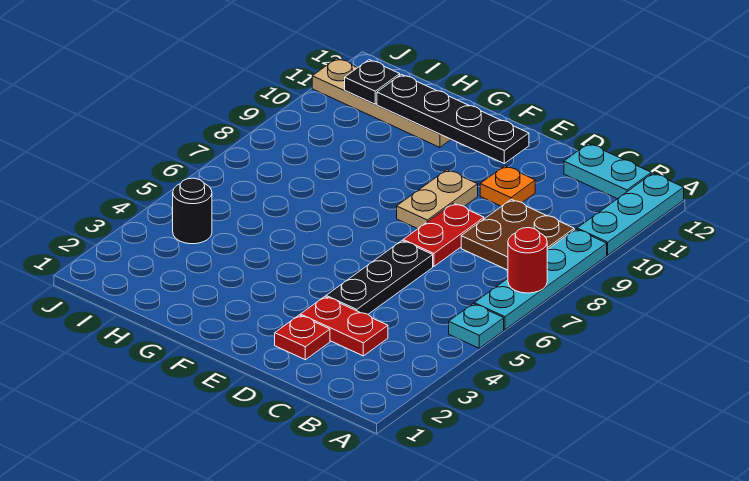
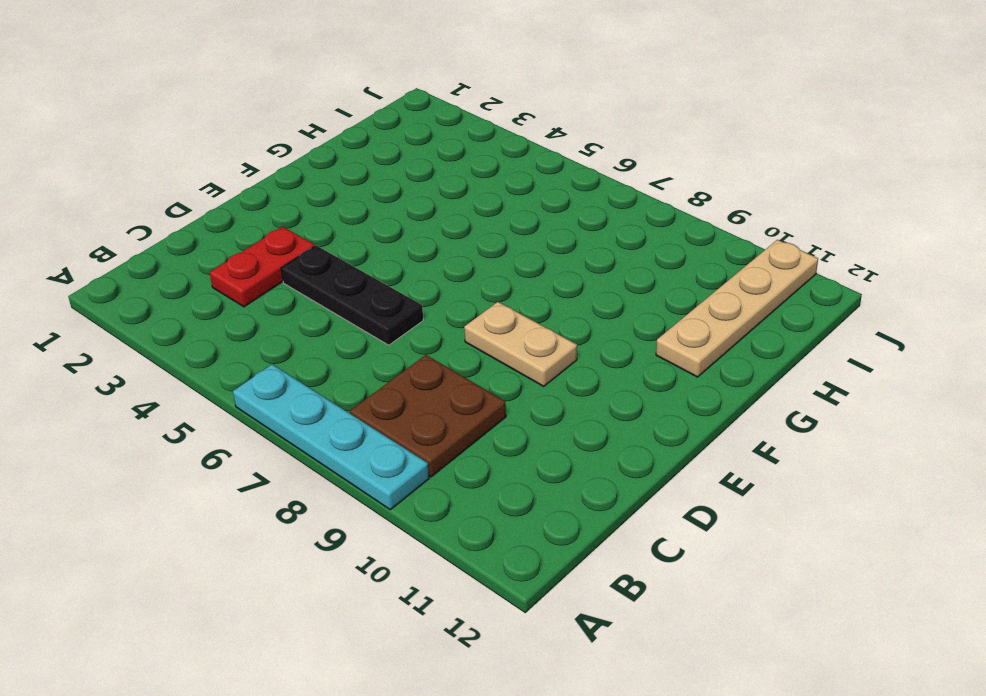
none -> cyan 1x1 plate [449,304,504,348]
none -> cyan 1x3 plate [577,173,684,255]
none -> cyan 1x2 plate [564,144,651,199]

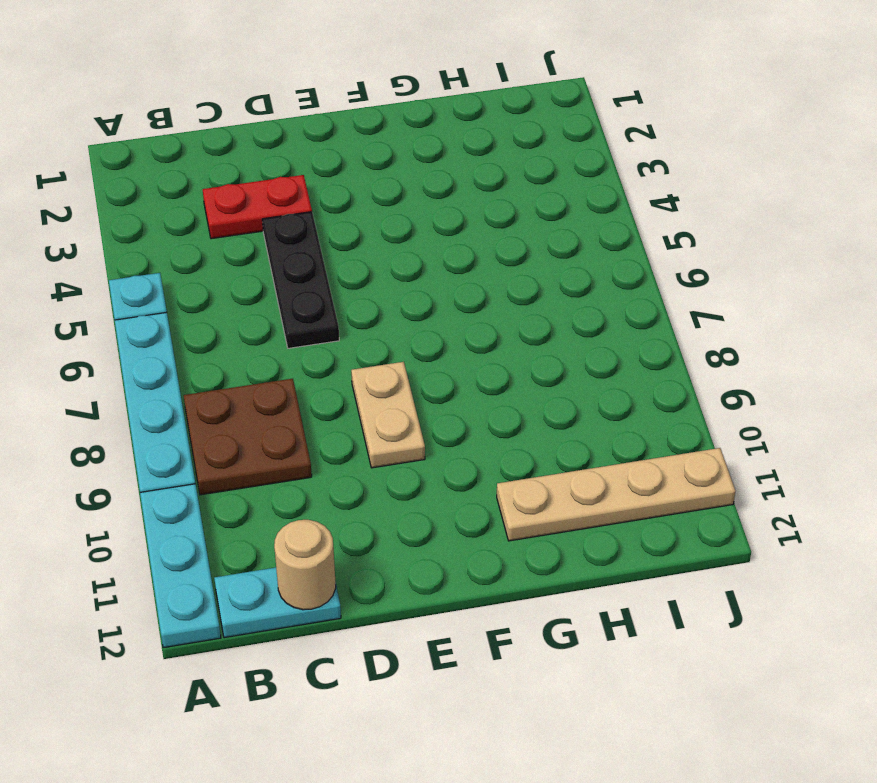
tan 1x1 round brick [274,520,336,610] -> none
none -> red 1x1 plate [275,315,330,360]
none -> red 1x2 plate [403,203,484,266]
none -> orange 1x1 plate [480,166,535,206]

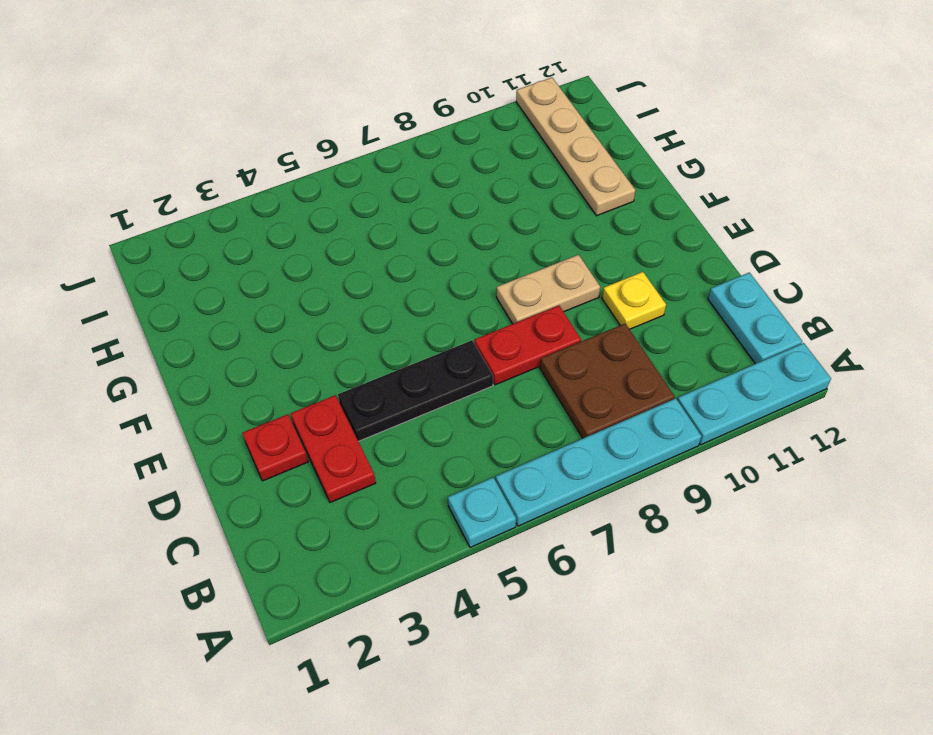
yellow 1x1 plate [602,272,666,329] -> orange 1x1 plate [480,166,535,206]
none -> black 1x1 round brick [173,178,212,244]
none -> red 1x1 round brick [508,228,547,293]
none -> black 1x4 plate [377,74,529,164]

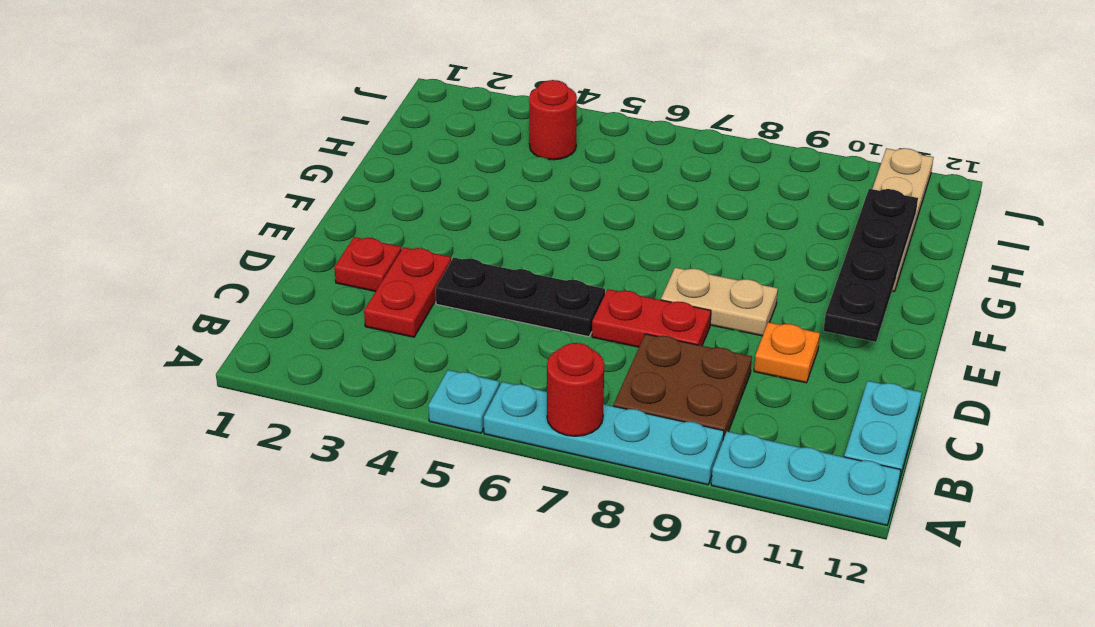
red 1x1 round brick [529,80,577,160] -> black 1x1 round brick [173,178,212,244]
none -> black 1x1 plate [345,60,400,104]

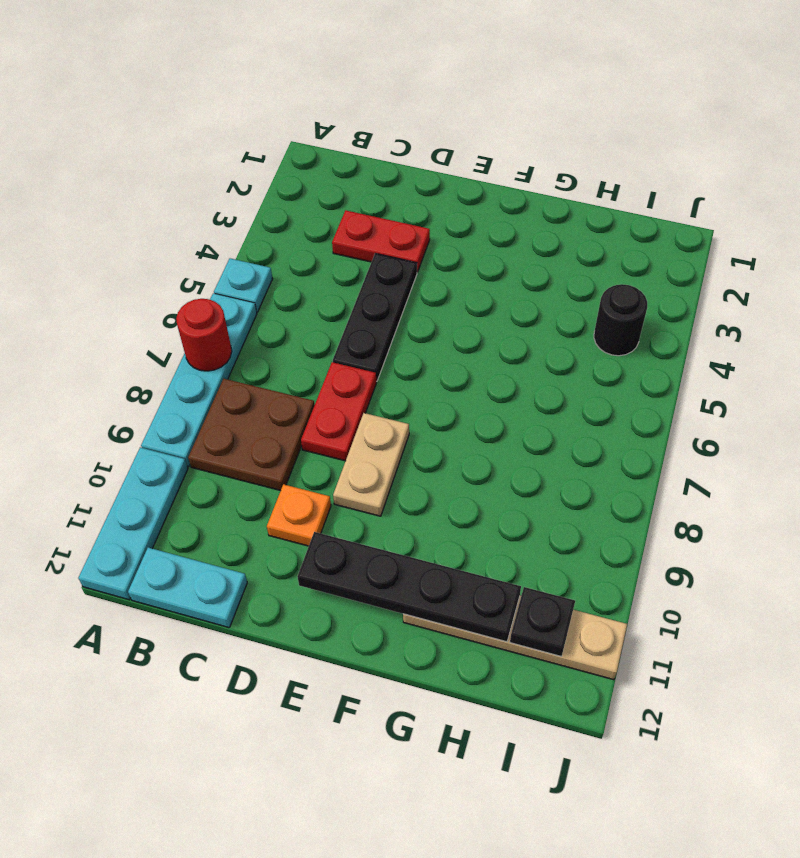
none -> red 1x1 plate [275,315,330,360]

